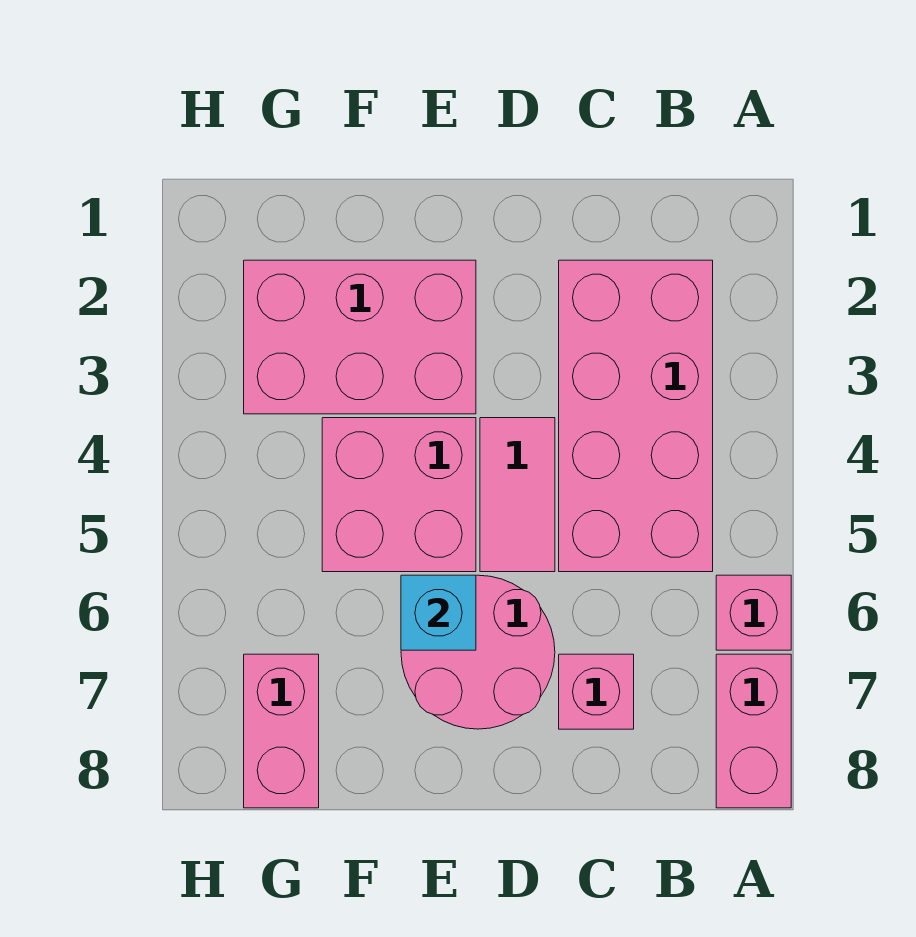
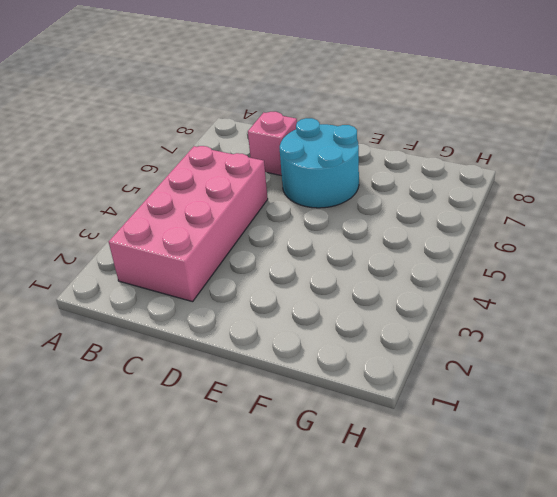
cyan 2x2 round brick [280,118,359,208] -> pink 2x2 round brick [401,575,555,729]
none -> pink 1x1 brick [716,575,791,650]
none -> pink 1x2 brick [716,654,791,808]

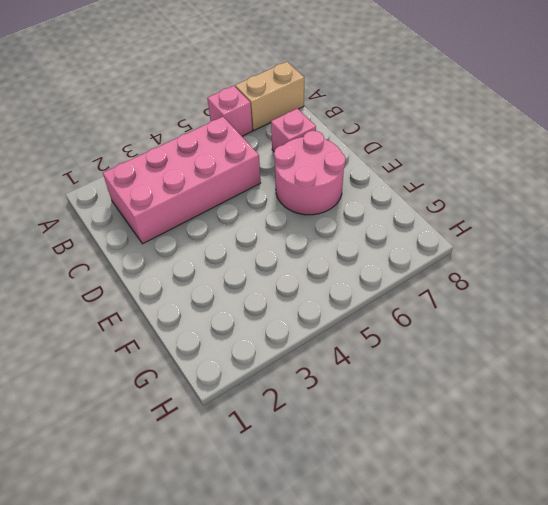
tan 1x2 brick [235,62,304,130] -> pink 1x2 brick [716,654,791,808]
none -> pink 1x2 tile [480,418,555,572]
none -> pink 2x3 brick [244,260,476,414]

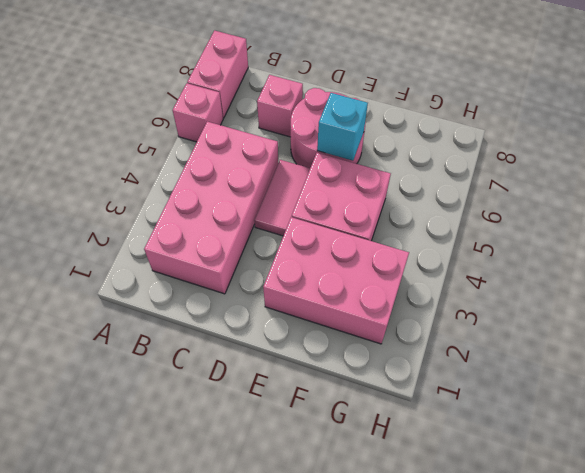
none -> pink 1x2 brick [244,654,319,808]

